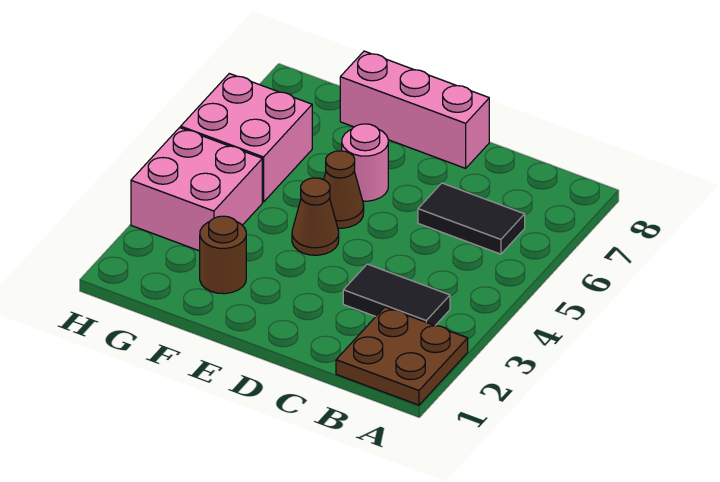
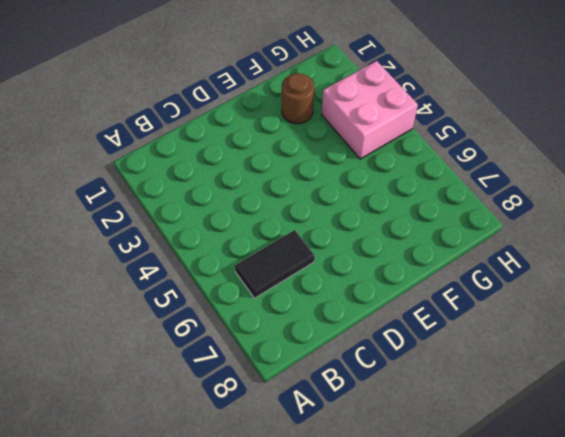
none -> brown 2x2 plate [336,307,468,405]
none -> black 1x2 tile [343,264,450,326]

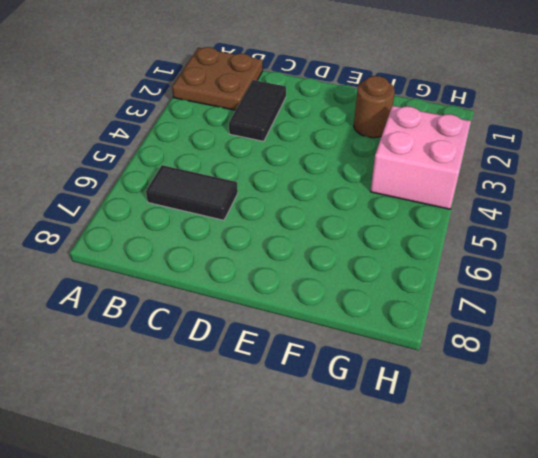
black 1x2 tile [229,80,286,141] -> black 1x2 tile turned to [343,264,450,326]
none -> pink 1x3 brick [340,51,489,168]
none -> brown 1x1 cone [292,178,339,255]

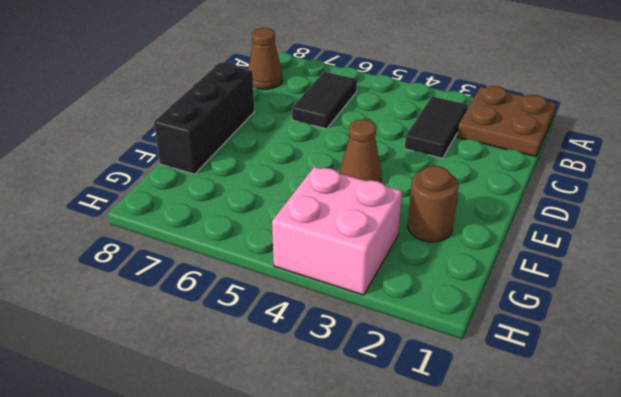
brown 1x1 cone [248,28,283,89] -> brown 1x1 cone moved to [324,151,364,228]
black 1x3 brick [154,62,255,174] -> pink 1x3 brick [340,51,489,168]
none -> pink 1x1 round brick [342,124,388,201]
none -> pink 2x2 brick [181,74,312,202]

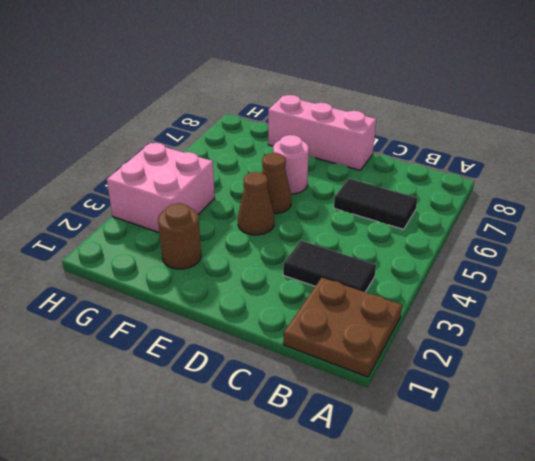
none -> pink 2x2 brick [181,74,312,202]

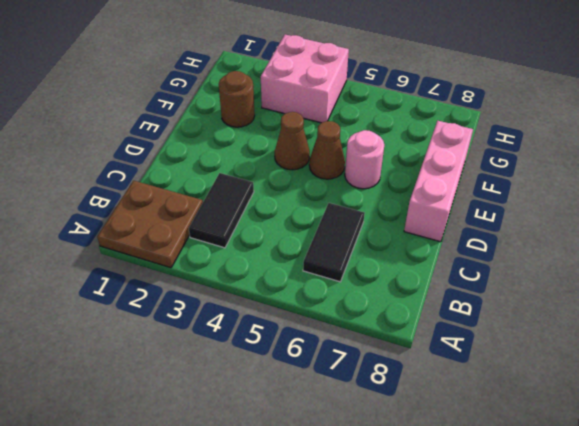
none -> pink 2x2 brick [181,74,312,202]

